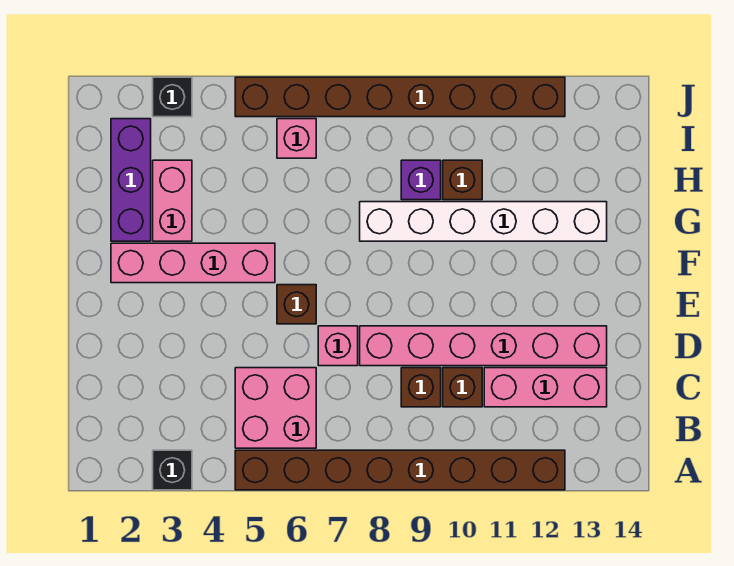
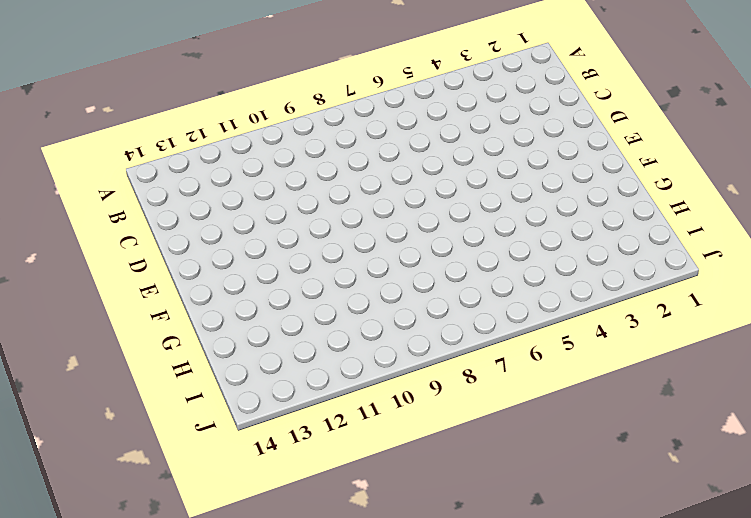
none -> black 1x1 brick [153,450,192,490]
none -> brown 1x8 brick [235,450,565,490]
none -> pink 2x2 brick [235,368,316,448]

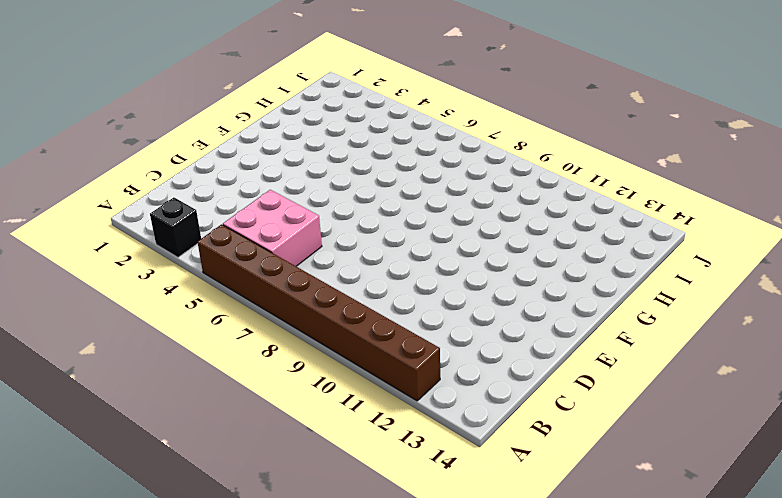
none -> brown 1x1 brick [401,368,441,407]
none -> brown 1x1 brick [443,368,482,407]
none -> pink 1x3 brick [484,368,607,407]

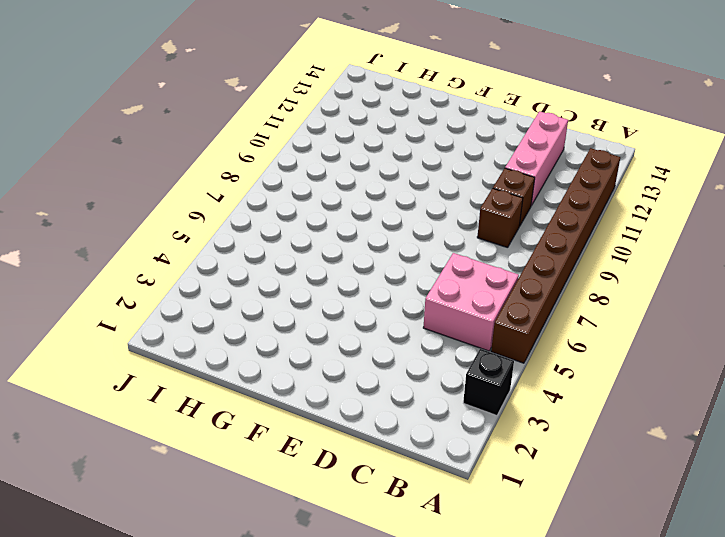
none -> pink 1x1 brick [318,326,358,366]
none -> pink 1x6 brick [360,326,607,366]
none -> brown 1x1 brick [277,285,316,324]

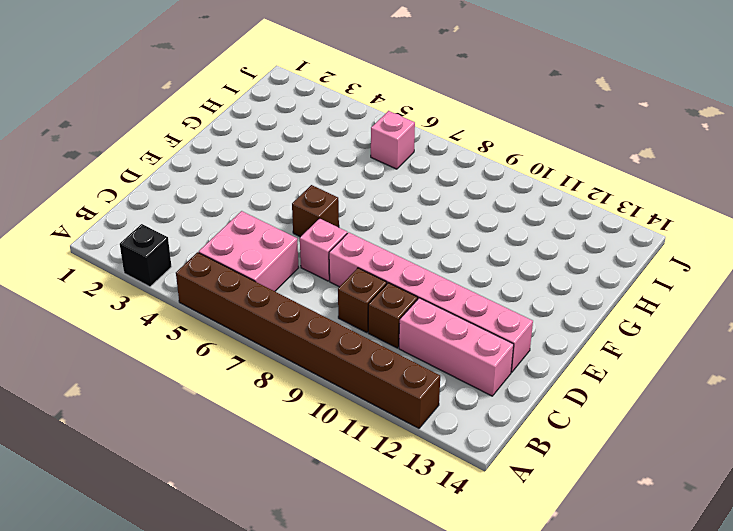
none -> pink 1x4 brick [111,243,275,283]
none -> purple 1x3 brick [111,119,151,241]
none -> pink 1x2 brick [153,160,192,241]

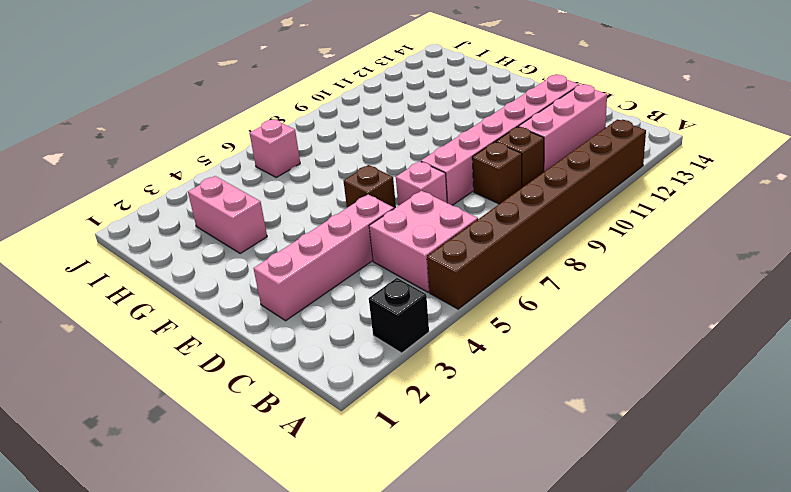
pink 1x4 brick [254,195,394,321] -> pink 1x4 brick moved to [111,243,275,283]
none -> purple 1x3 brick [111,119,151,241]
none -> white 1x6 brick [360,202,607,241]
none -> purple 1x1 brick [401,160,441,200]

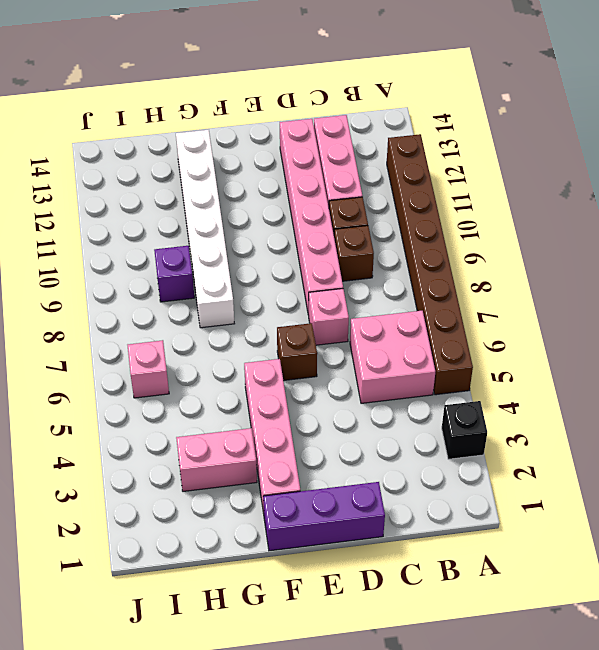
purple 1x3 brick [263,482,385,551] -> purple 1x3 brick moved to [111,119,151,241]
none -> brown 1x1 brick [443,160,482,200]
none -> black 1x1 brick [153,77,192,117]
none -> brown 1x8 brick [235,77,565,117]

